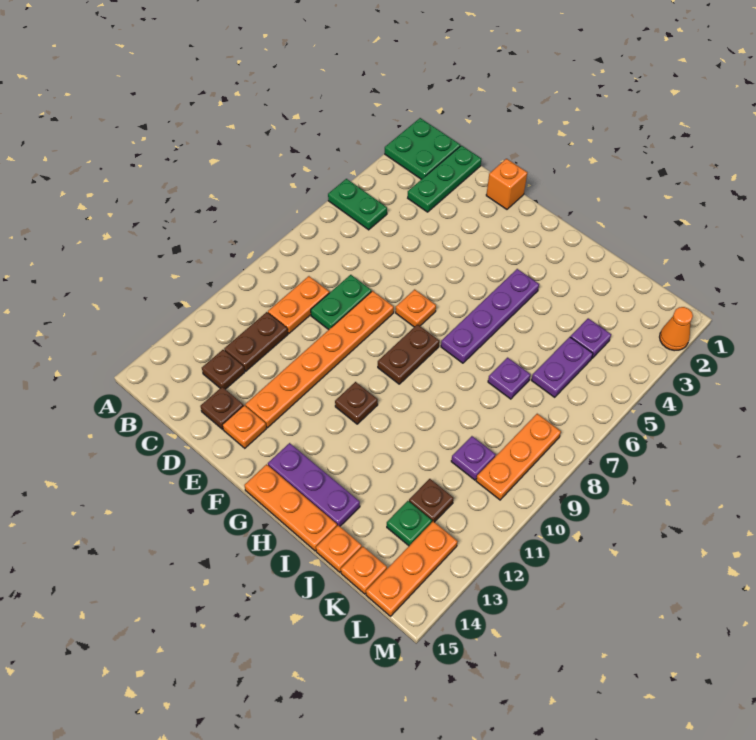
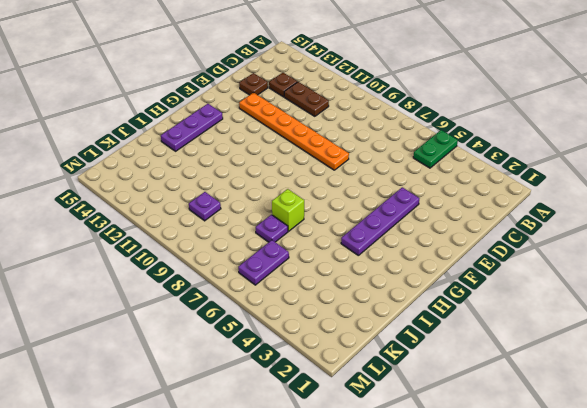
purple 1x4 plate [341,187,419,256] -> purple 1x4 plate turned to [441,269,539,363]
lime 1x1 brick [272,189,304,231] -> none
purple 1x2 plate [238,240,289,285] -> purple 1x2 plate turned to [531,337,593,397]
none -> green 2x2 plate [385,118,460,179]
none -> green 1x3 plate [408,146,481,212]
none -> orange 1x2 plate [268,276,329,333]

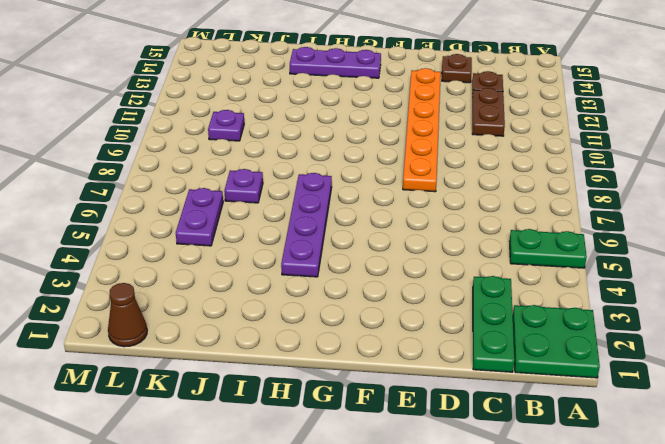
brown 1x1 cone [108,283,147,347] -> none
none -> orange 1x2 plate [268,276,329,333]
none -> green 1x2 plate [311,275,372,330]
none -> orange 1x1 brick [486,159,527,209]

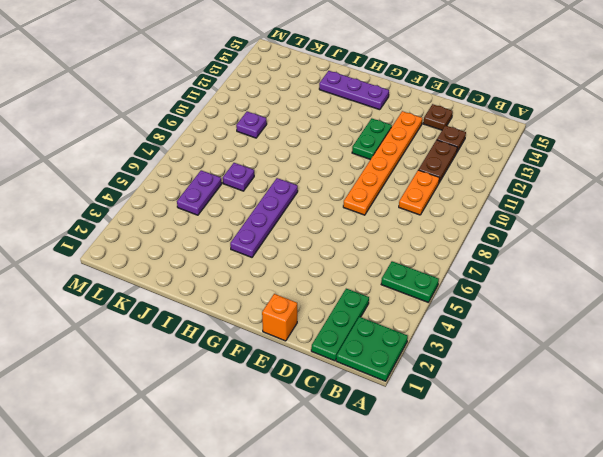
green 1x2 plate [352,118,392,160] -> green 1x2 plate moved to [311,275,372,330]
none -> orange 1x1 plate [222,405,266,448]
none -> orange 1x1 plate [396,289,436,327]
none -> brown 1x2 plate [378,324,439,384]

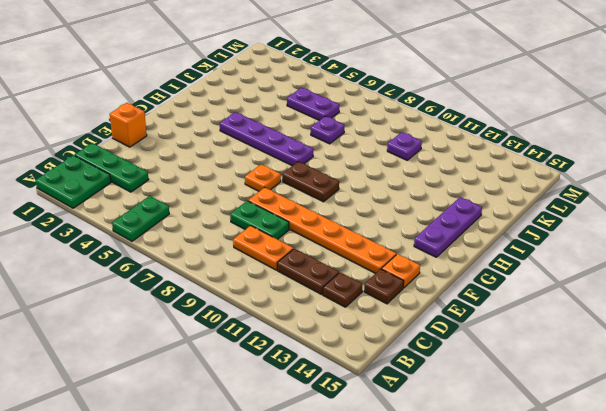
none -> brown 1x1 plate [335,382,378,424]
none -> orange 1x3 plate [244,464,337,551]
none -> orange 1x1 plate [316,525,362,572]

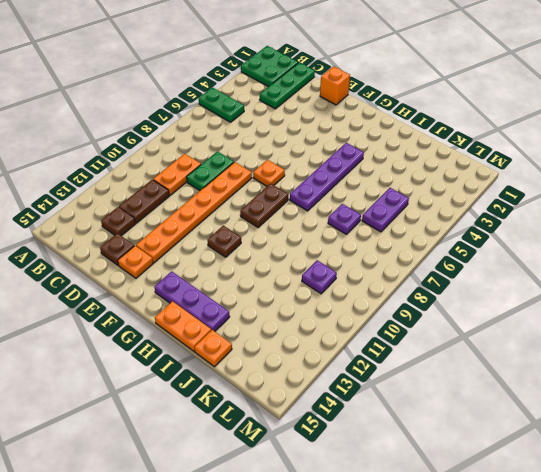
orange 1x2 plate [155,301,211,351] -> orange 1x3 plate [244,464,337,551]
none -> purple 1x1 plate [570,318,611,358]
none -> brown 1x1 plate [409,479,454,522]
none -> green 1x1 plate [387,501,432,546]

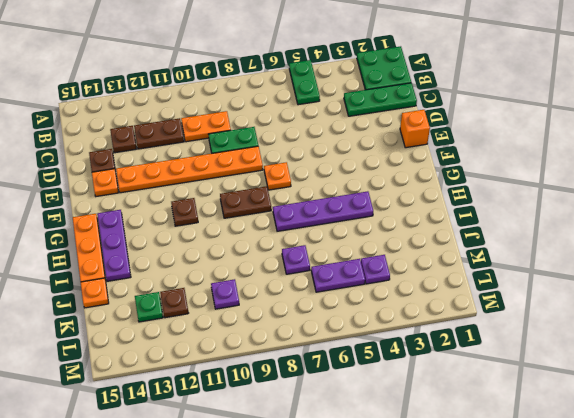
none -> orange 1x1 plate [341,547,387,594]
none -> orange 1x3 plate [476,414,561,500]
none -> orange 1x3 plate [366,521,457,616]

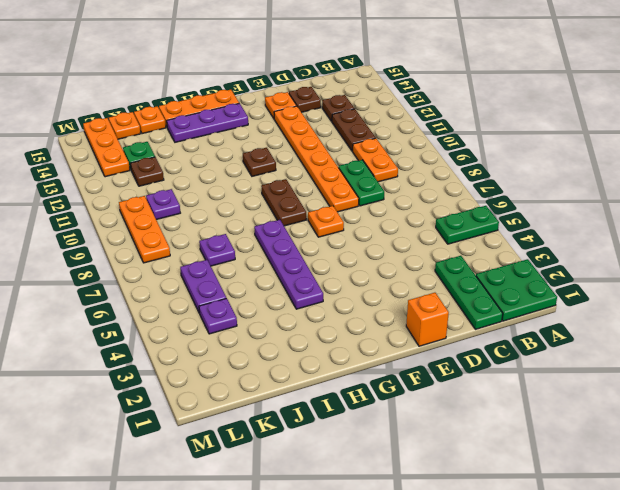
none -> orange 1x1 cone [660,307,693,351]

